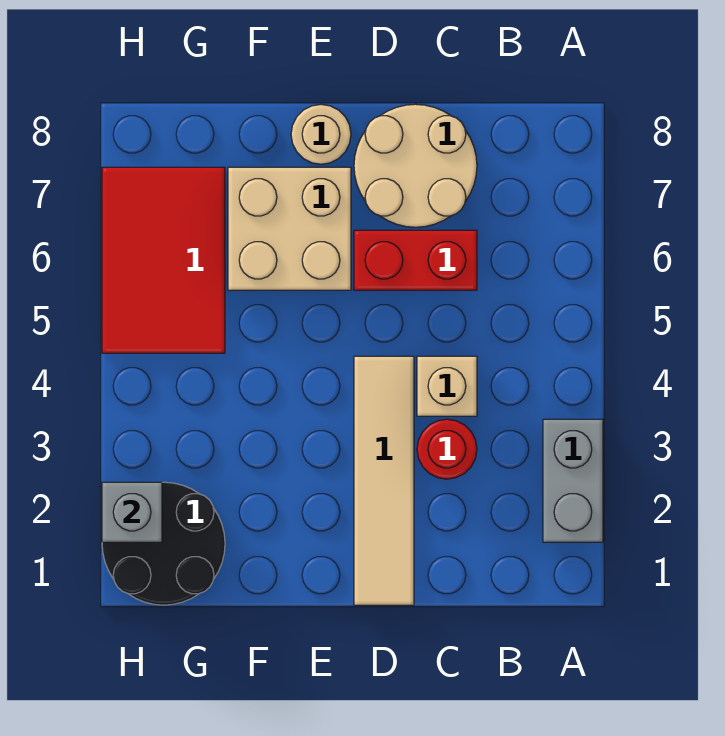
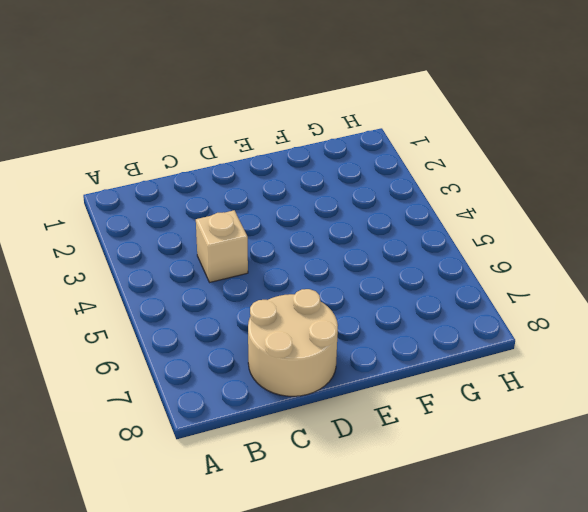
none -> grey 1x2 brick [543,419,603,542]
none -> red 1x1 round brick [417,419,477,479]

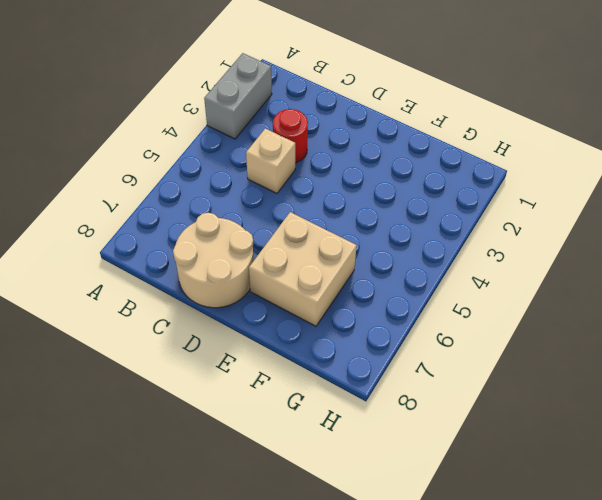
none -> red 1x2 brick [354,230,477,290]
none -> tan 1x4 tile [354,356,414,605]

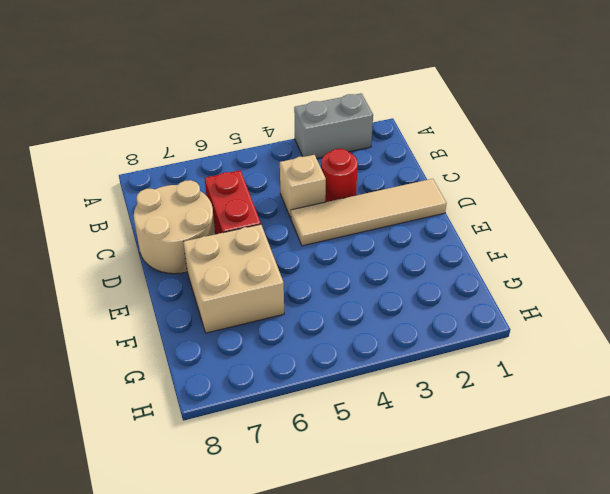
none -> tan 1x1 round brick [291,104,351,164]
none -> black 2x2 round brick [102,482,225,605]

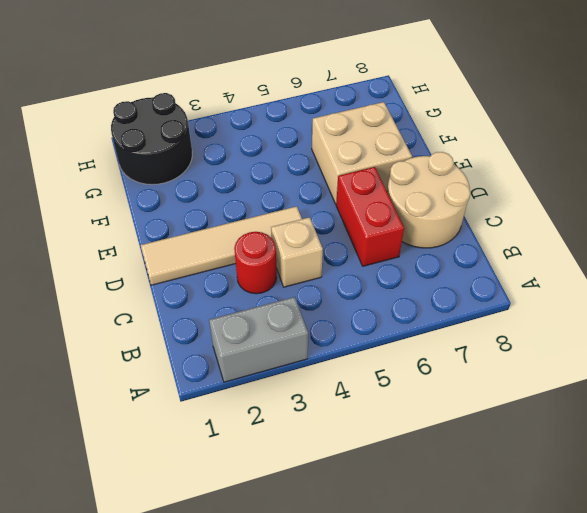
none -> tan 1x1 round brick [291,104,351,164]
none -> red 2x3 tile [102,167,225,353]

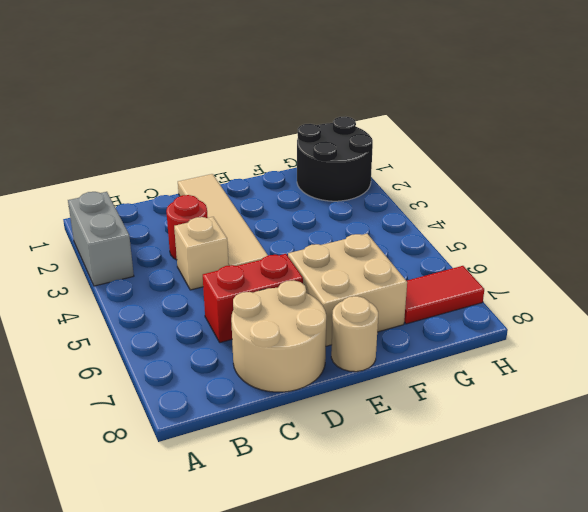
red 1x2 tile [404,266,484,324] -> red 2x3 tile [102,167,225,353]
none -> grey 1x1 brick [102,482,162,542]

